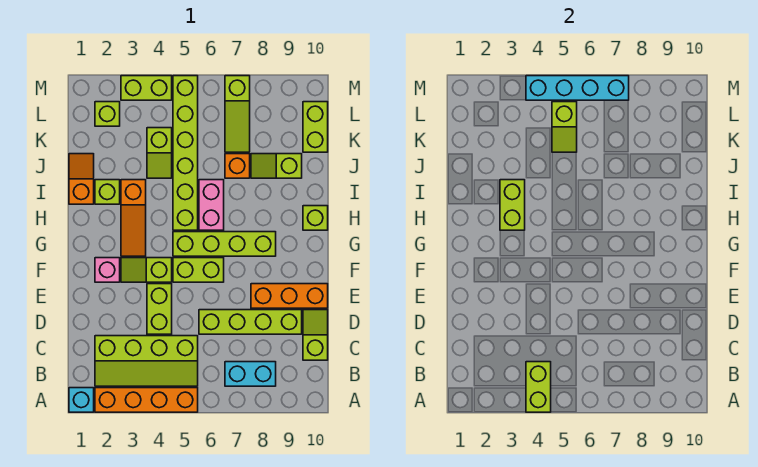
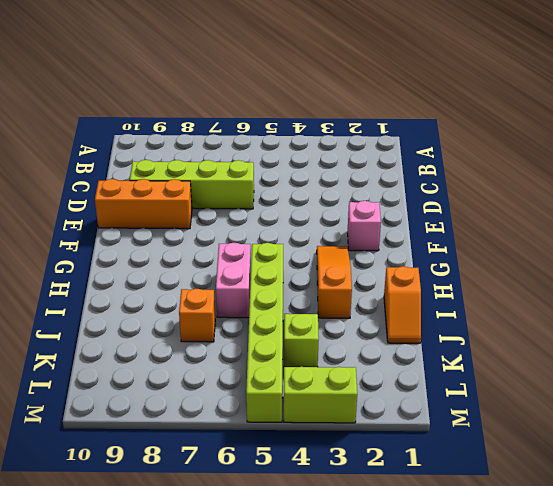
none -> cyan 1x1 brick [69,388,94,412]
none -> orange 1x4 brick [95,388,198,412]
none -> lime 2x4 slope [95,336,198,386]

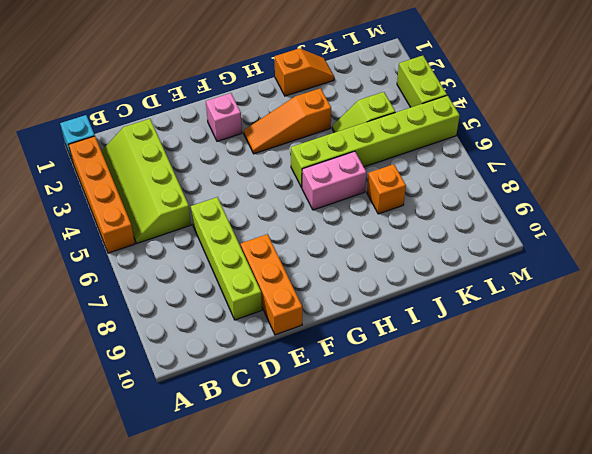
none -> cyan 1x2 brick [225,362,276,386]
none -> lime 1x2 slope [303,310,328,360]
none -> lime 1x2 brick [147,284,172,334]

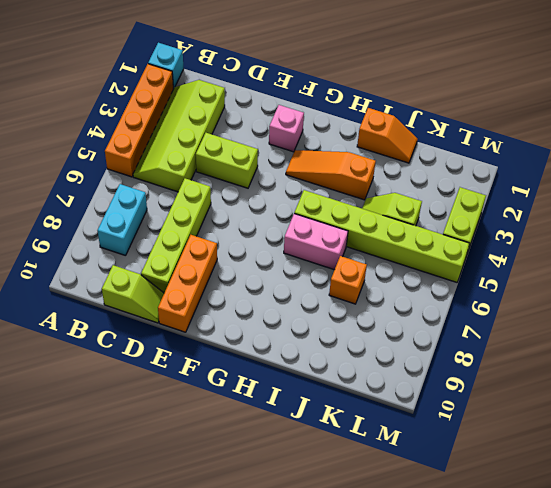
none -> lime 1x2 slope [121,258,172,282]
none -> lime 1x2 brick [173,258,224,282]
none -> lime 1x4 brick [173,232,276,256]

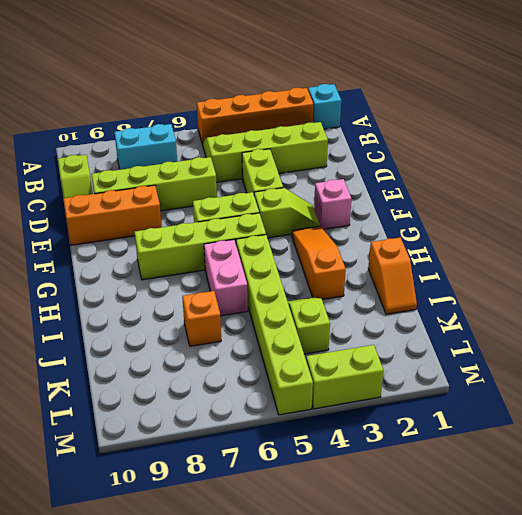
none -> lime 1x1 brick [303,206,328,230]
none -> lime 1x1 brick [95,180,120,204]
none -> lime 1x2 slope [251,154,302,178]

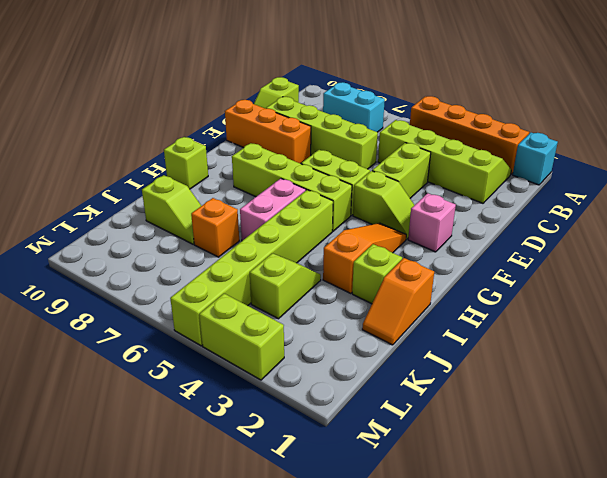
none -> lime 1x3 slope [225,76,250,152]
none -> lime 1x2 brick [303,102,328,152]
none -> lime 1x1 brick [95,102,120,126]

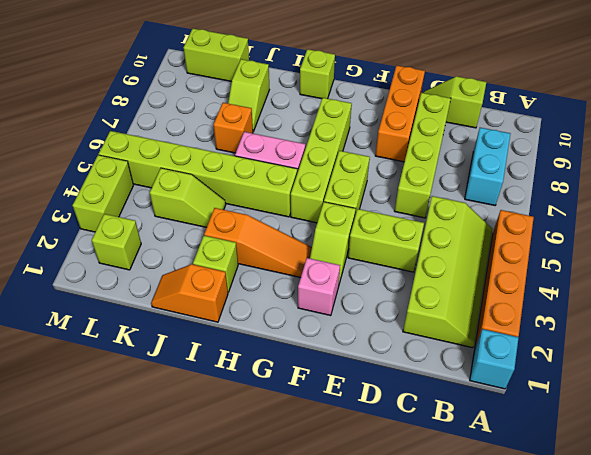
none -> lime 1x3 slope [225,76,250,152]
none -> lime 1x2 brick [526,362,551,412]
none -> lime 1x2 brick [500,180,525,230]

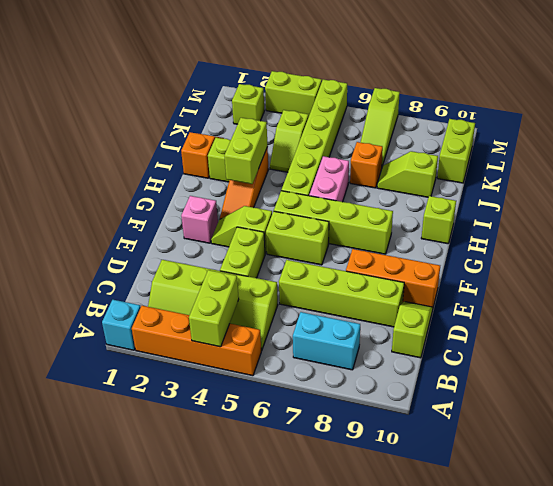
none -> lime 1x2 slope [552,102,577,152]
none -> cyan 1x4 brick [526,76,629,100]

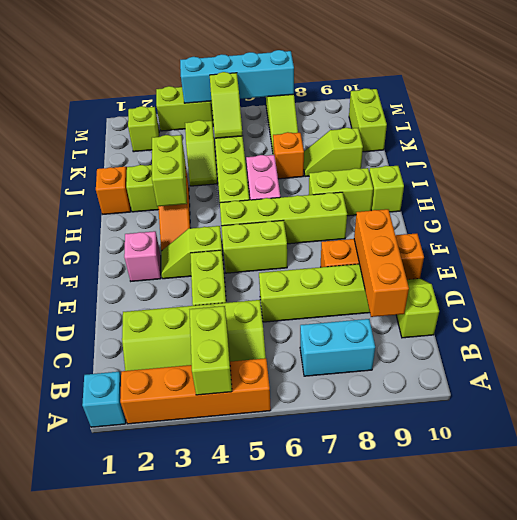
orange 1x3 brick [354,209,409,317] -> none
lime 1x2 brick [309,168,373,216] -> none

